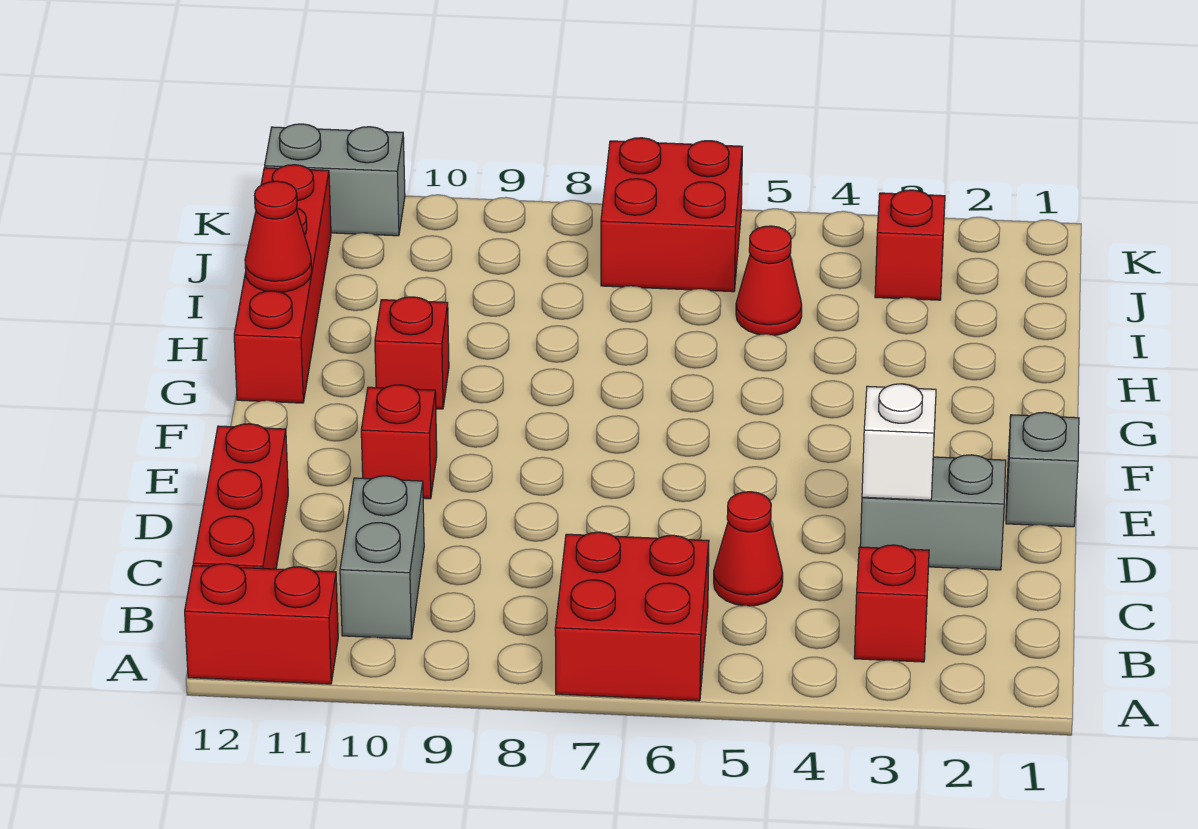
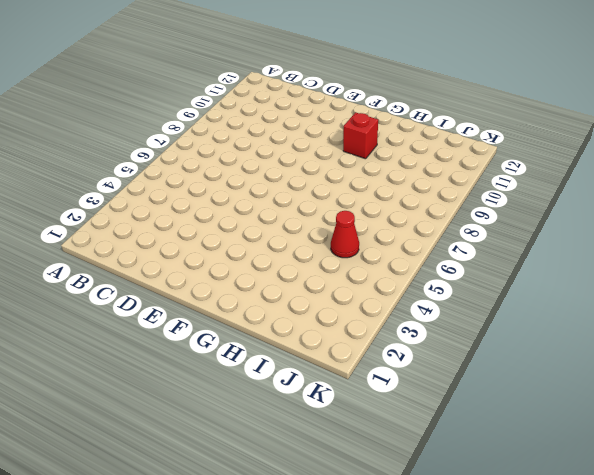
none -> red 2x2 brick [555,532,709,701]
none -> red 1x2 brick [185,563,338,684]
none -> red 1x1 brick [854,545,929,662]

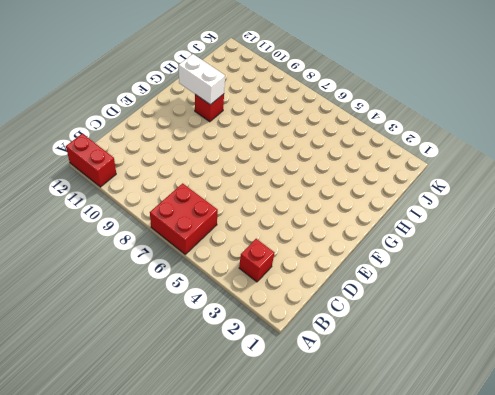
white 1x2 brick [179,54,225,105] -> none
none -> grey 1x2 brick [340,476,424,639]
none -> red 1x3 brick [193,424,288,569]
none -> red 1x1 cone [714,492,783,606]

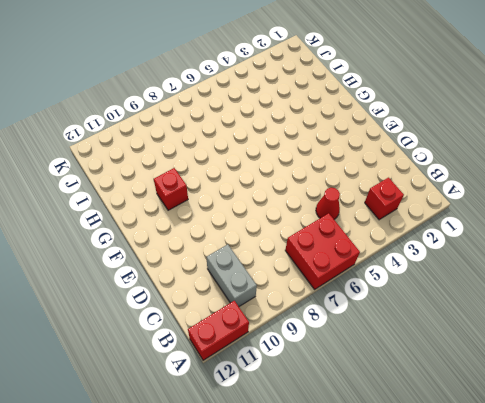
none -> red 1x3 brick [193,424,288,569]
none -> grey 1x2 brick [860,455,1006,570]
none -> grey 1x1 brick [1006,412,1079,527]

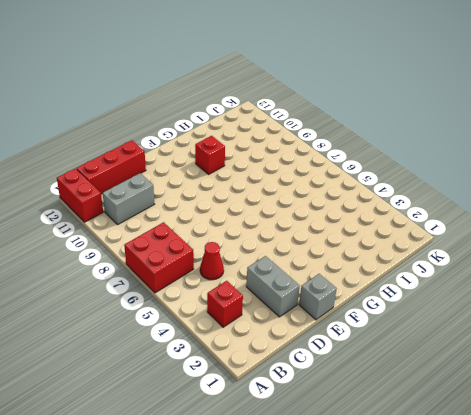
none -> red 1x1 brick [361,385,437,499]
none -> red 1x4 brick [234,165,331,403]
none -> red 1x1 cone [736,226,802,335]

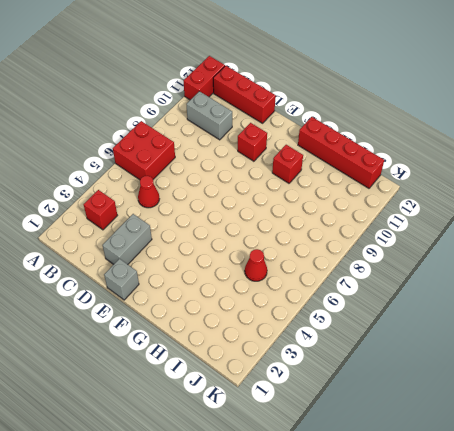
none -> red 1x1 brick [875,190,945,300]
none -> red 2x2 brick [601,138,742,292]
none -> grey 1x2 brick [265,124,405,236]

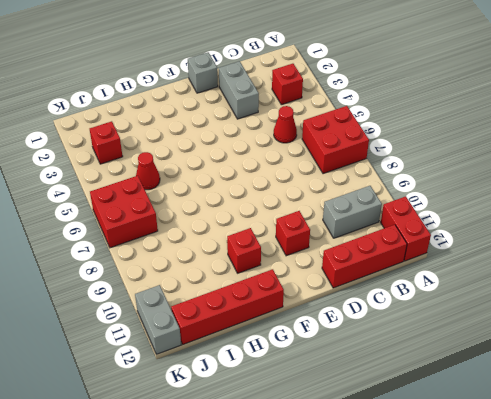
none -> white 1x1 brick [862,384,936,500]
none -> red 1x1 cone [245,181,312,292]

